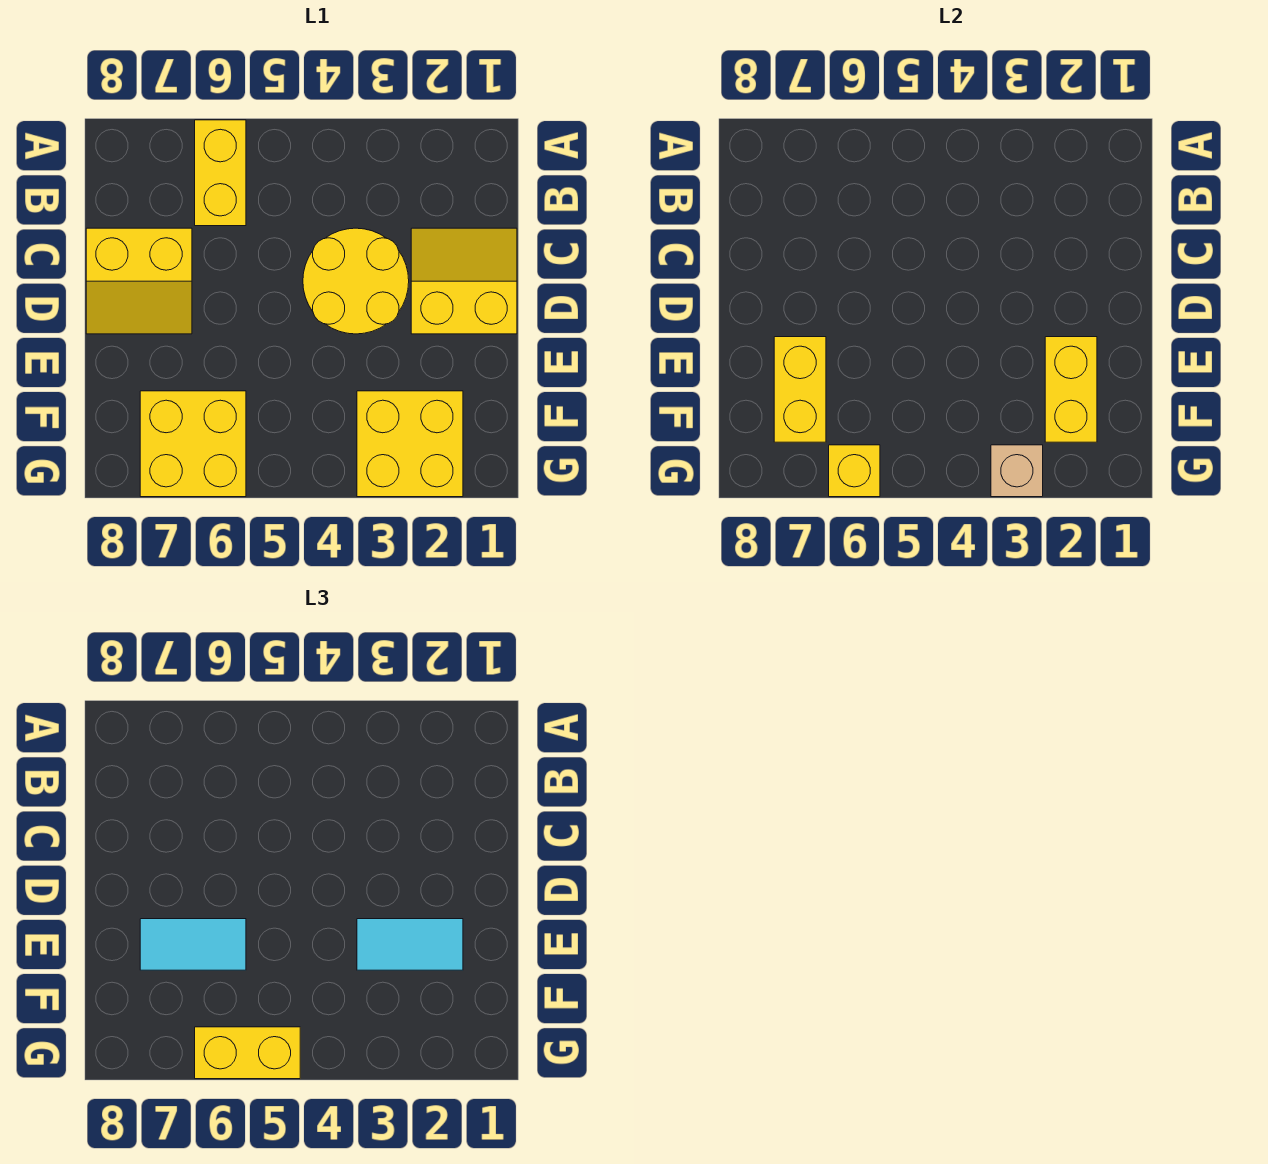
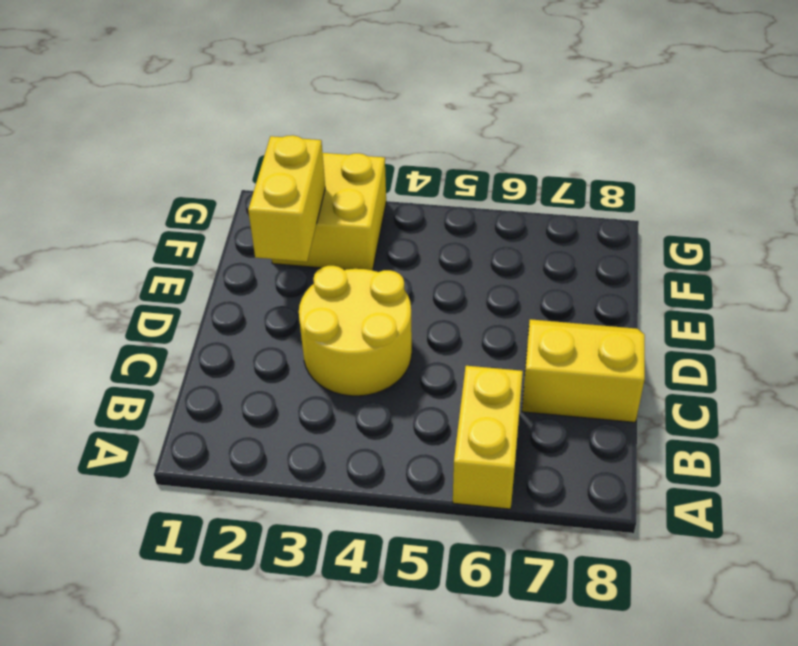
none -> yellow 2x2 slope [411,228,517,334]
none -> yellow 2x2 brick [140,391,246,497]
none -> yellow 1x2 brick [774,337,826,442]

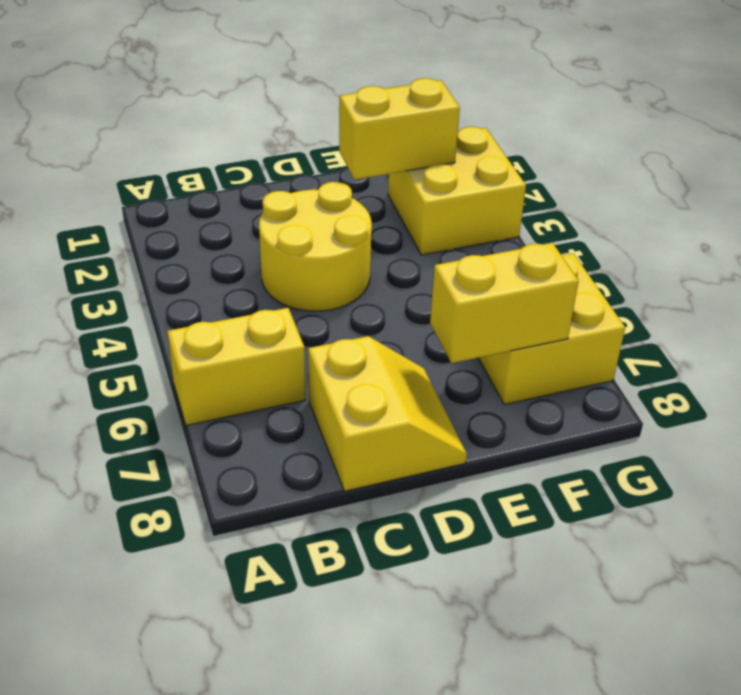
none -> yellow 2x2 slope [411,228,517,334]
none -> tan 1x1 brick [991,445,1043,497]
none -> yellow 1x1 brick [829,445,880,497]

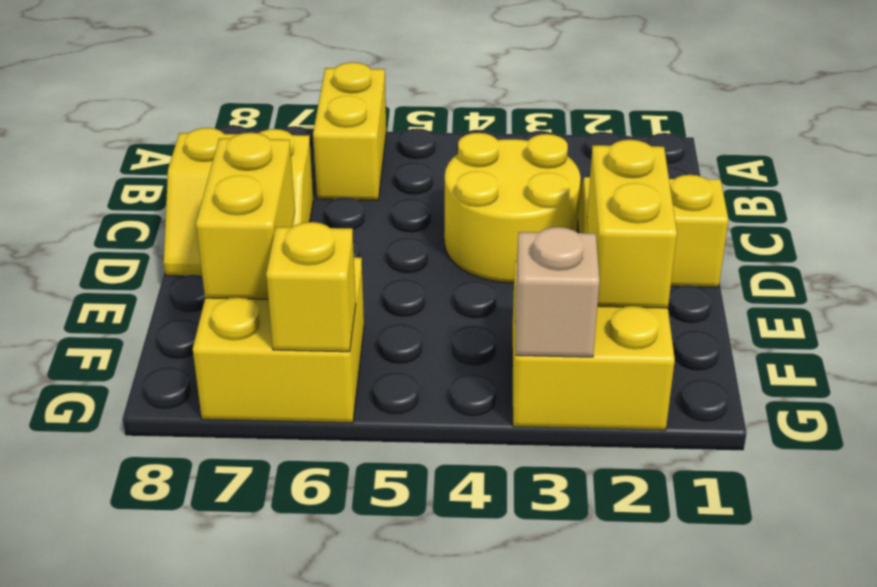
none -> cyan 1x2 tile [357,919,463,970]
none -> cyan 1x2 tile [140,919,246,970]
none -> yellow 1x2 brick [195,1027,300,1079]

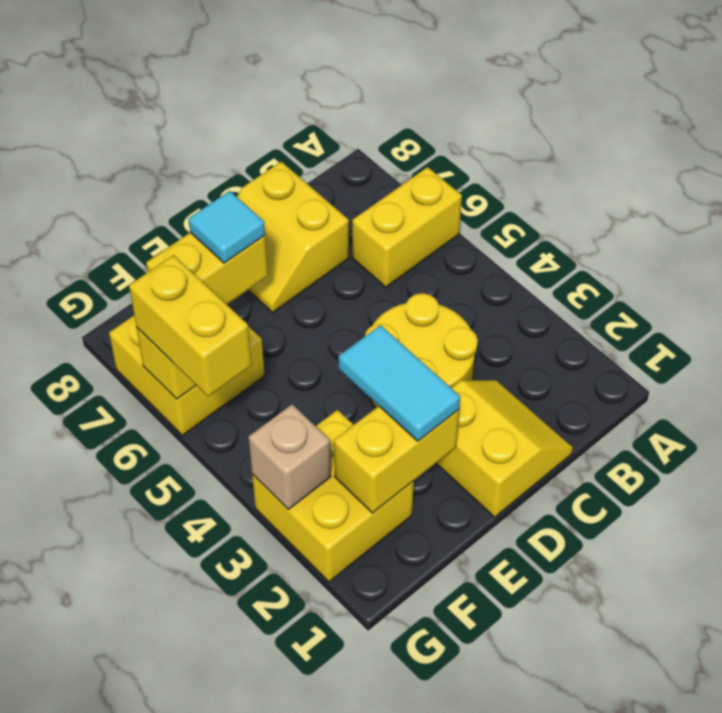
cyan 1x1 tile [188,191,265,263] -> cyan 1x2 tile [140,919,246,970]

